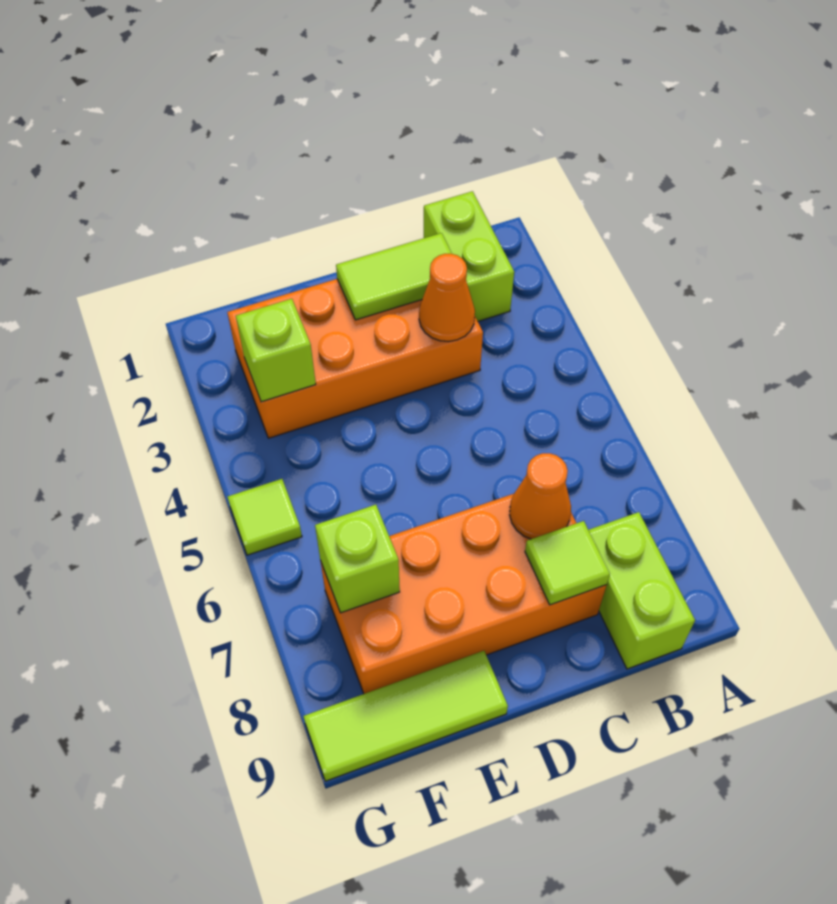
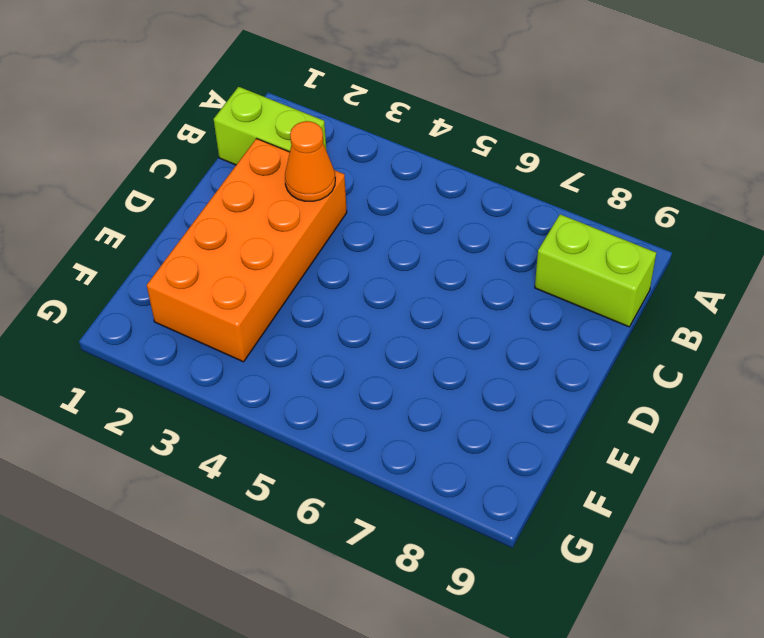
none -> orange 2x4 brick [321,494,607,694]
none -> lime 1x3 tile [303,651,508,781]
none -> lime 1x1 tile [228,479,302,555]

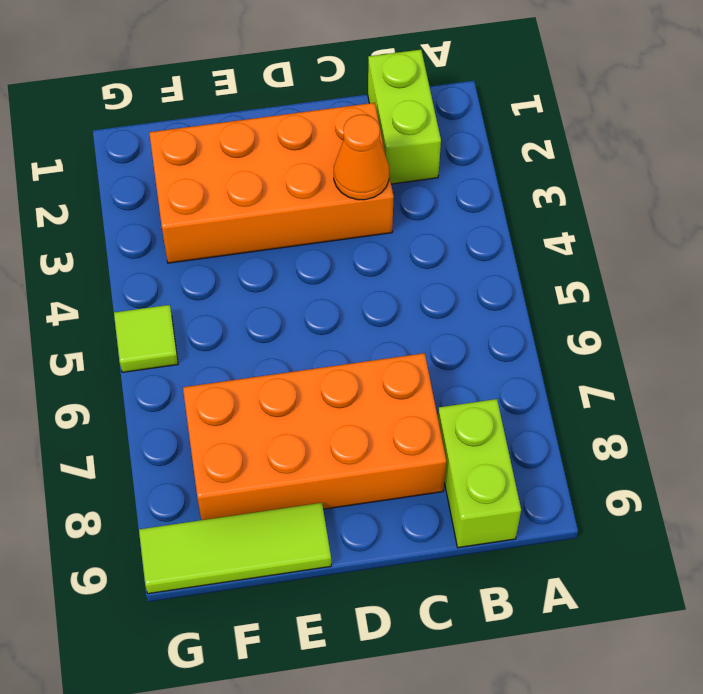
none -> lime 1x2 tile [336,233,452,320]
none -> orange 1x1 cone [510,453,571,539]
none -> lime 1x1 tile [525,521,610,605]

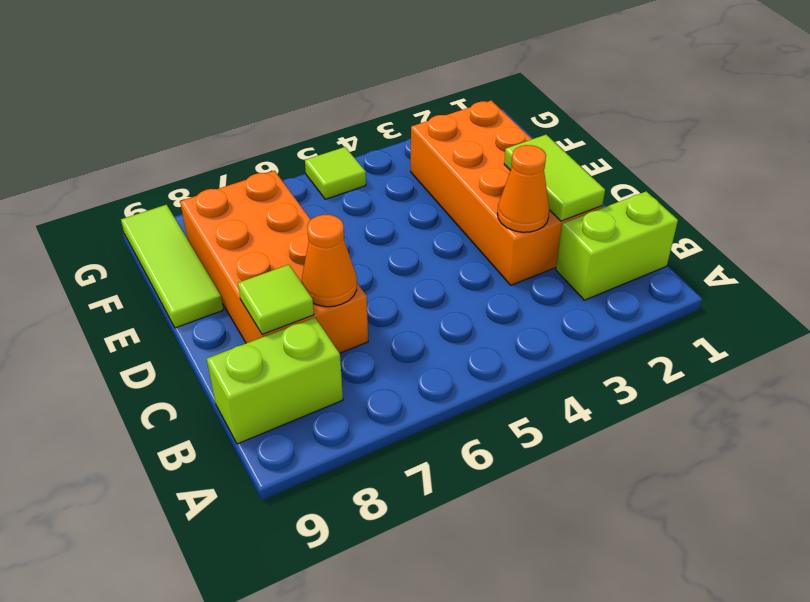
none -> lime 1x1 brick [236,299,316,402]
none -> lime 1x1 brick [315,505,400,613]

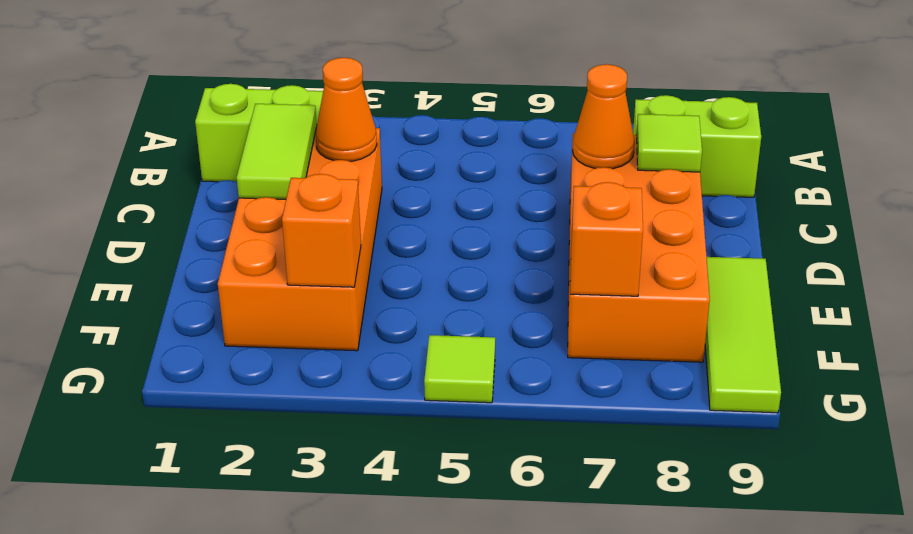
orange 1x1 brick [282,174,361,287] -> lime 1x1 brick [236,299,316,402]
orange 1x1 brick [570,182,643,296] -> lime 1x1 brick [315,505,400,613]

